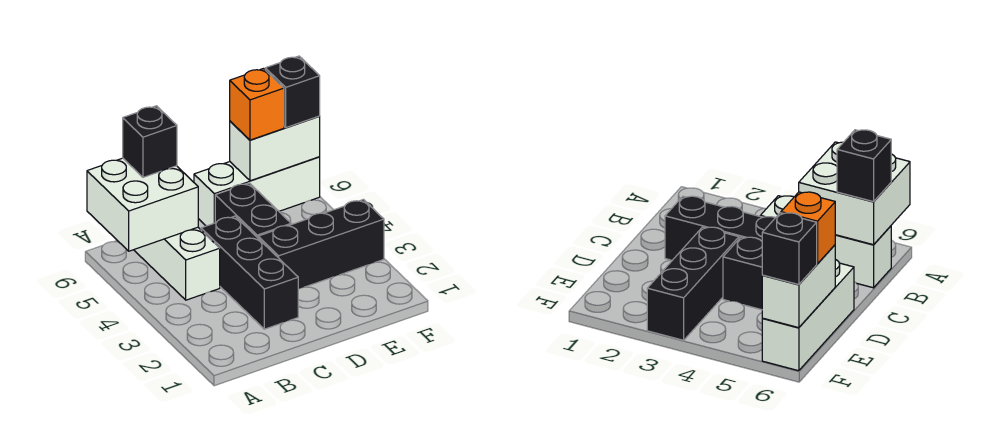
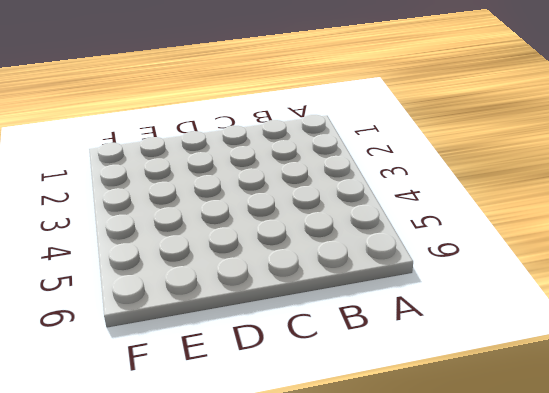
none -> white 1x3 brick [134,227,220,300]
none -> black 1x3 brick [201,216,298,329]

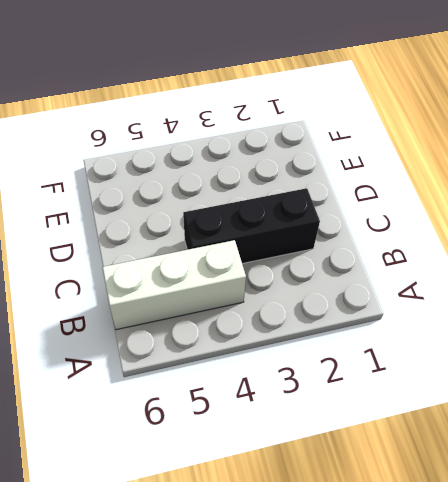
none -> black 1x3 brick [258,200,384,289]
none -> black 1x2 brick [215,183,291,238]

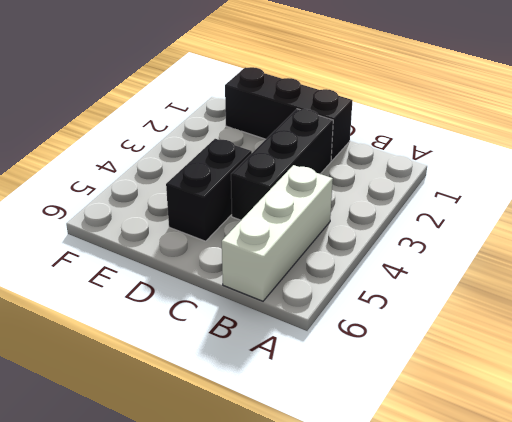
black 1x3 brick [225,67,353,161] -> black 1x3 brick moved to [258,200,384,289]
none -> white 1x3 brick [194,157,320,226]
none -> white 2x2 brick [87,158,198,251]

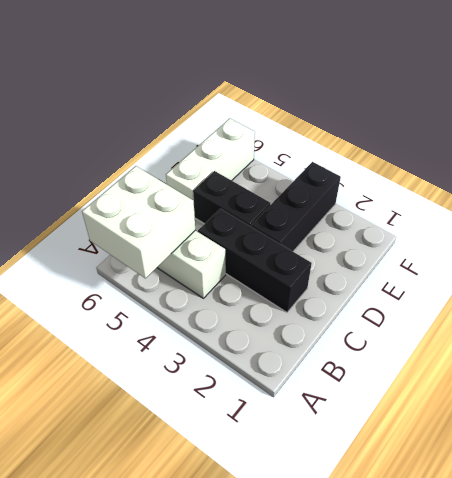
none -> white 1x2 brick [230,116,320,181]
none -> black 1x1 brick [123,106,177,177]

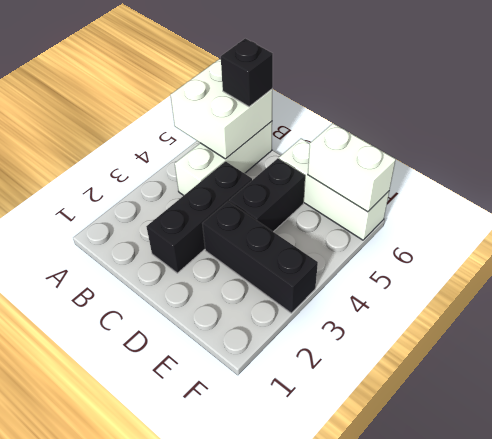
none -> orange 1x1 brick [230,69,284,140]
none -> black 1x1 brick [265,56,320,128]

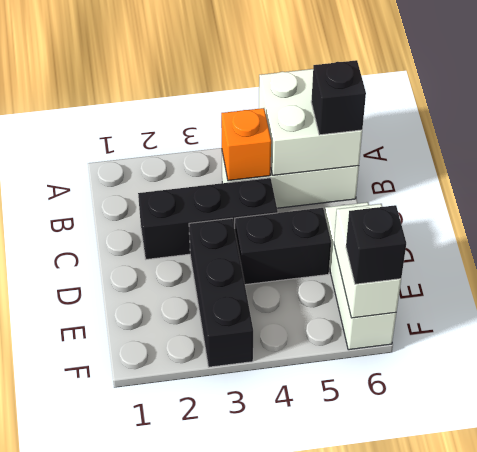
orange 1x1 brick [221,108,271,181] -> orange 1x1 brick moved to [230,69,284,140]

